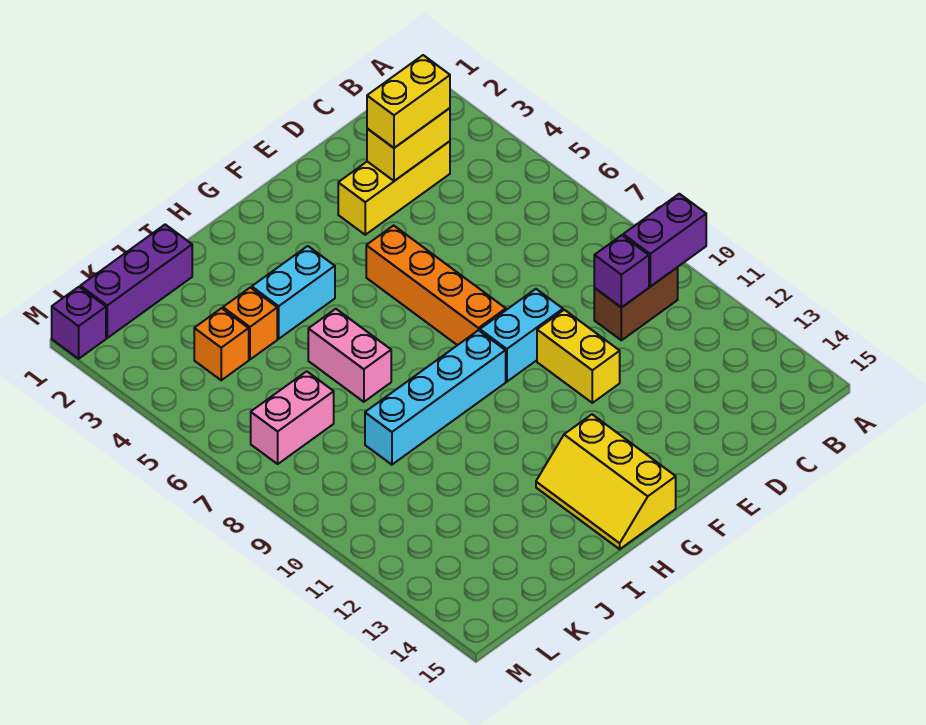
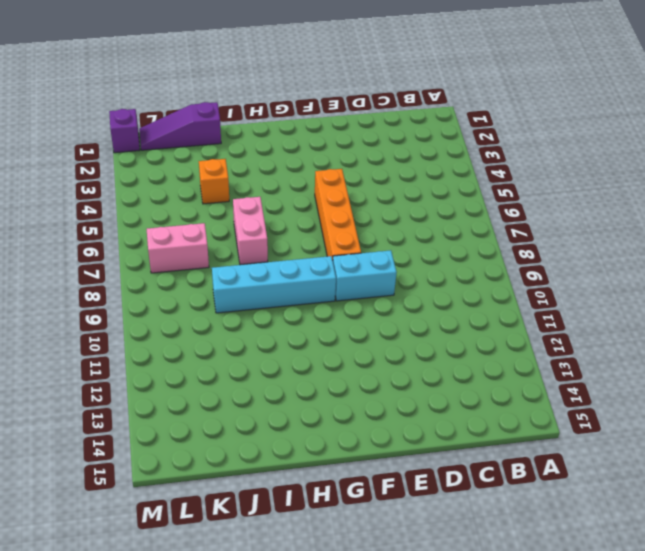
purple 1x3 slope [139,102,221,150] -> purple 1x3 brick [80,225,192,338]
none -> brown 1x2 brick [594,268,678,340]
none -> yellow 1x3 brick [338,141,450,235]
none -> yellow 1x2 brick [537,310,620,403]

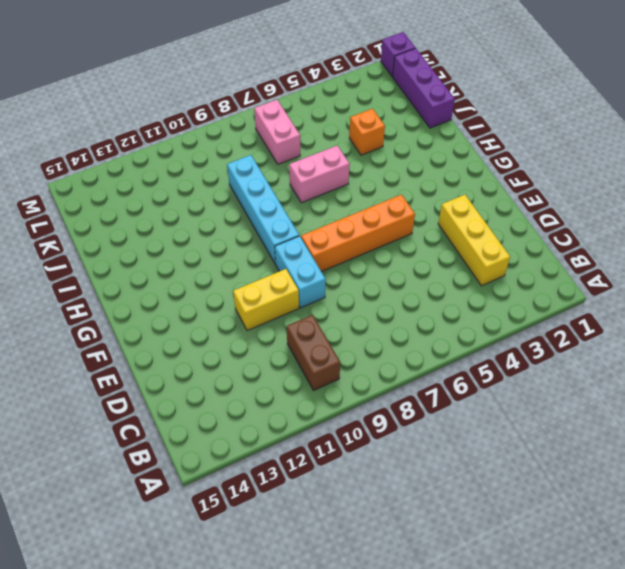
none -> yellow 2x3 slope [536,415,676,549]
none -> cyan 1x2 brick [252,246,335,339]
none -> orange 1x1 brick [194,308,249,380]

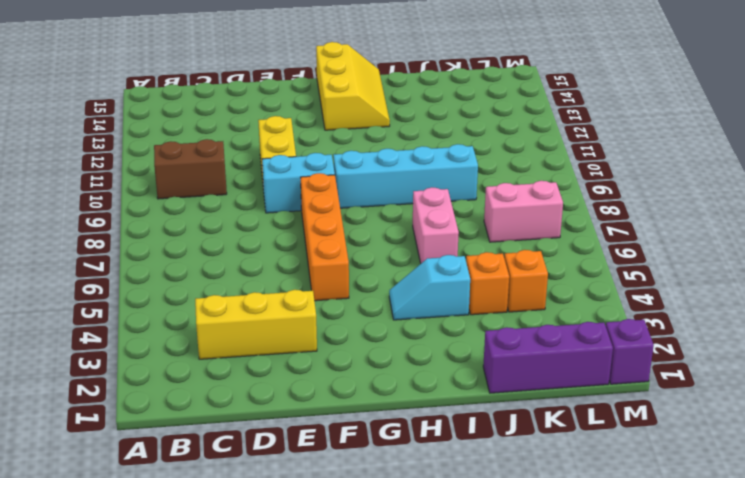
cyan 1x2 slope [389,255,470,320] -> cyan 1x2 brick [252,246,335,339]
none -> purple 1x2 brick [623,194,706,287]
none -> yellow 1x2 brick [367,108,450,181]
none -> purple 1x1 brick [594,235,649,308]

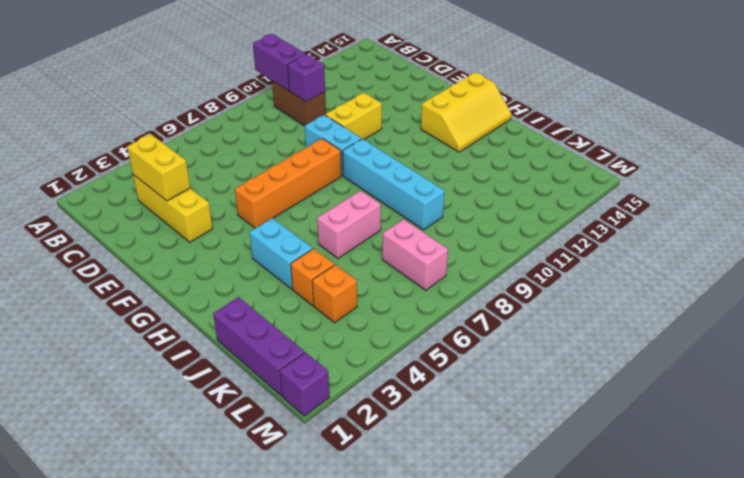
none -> yellow 1x2 brick [367,55,450,148]

